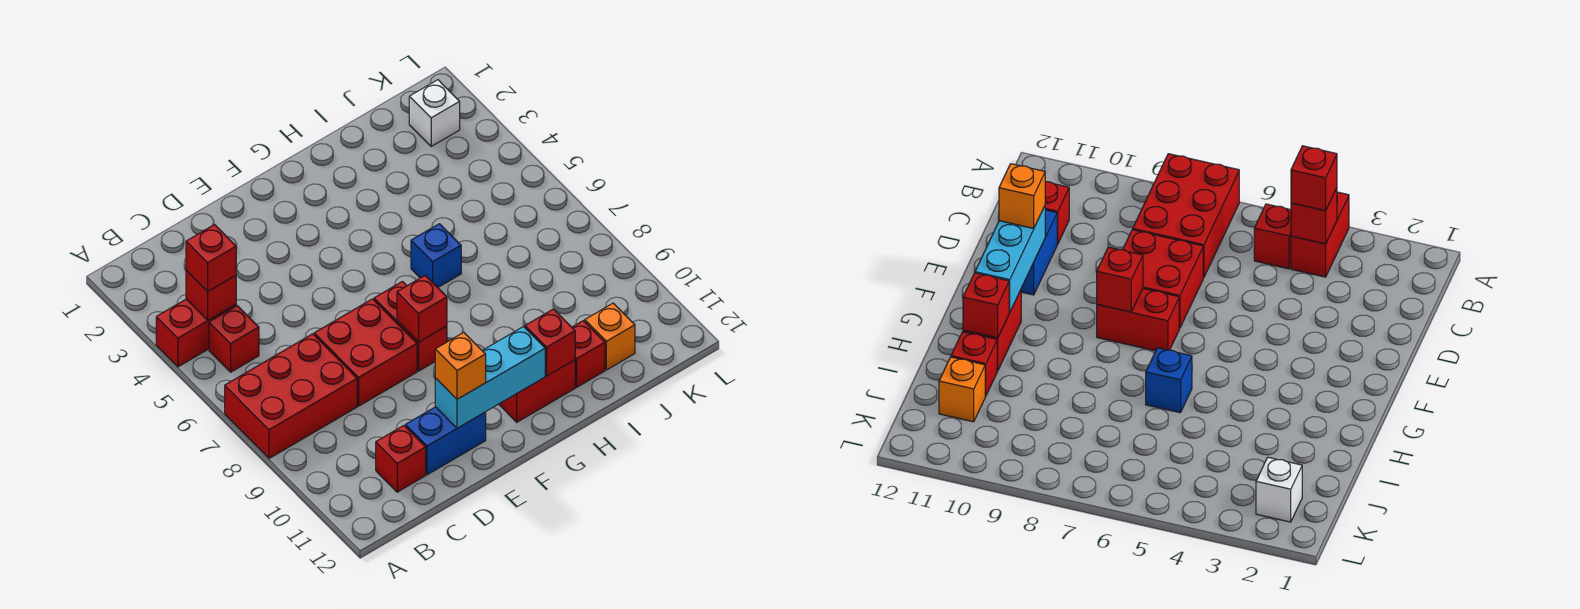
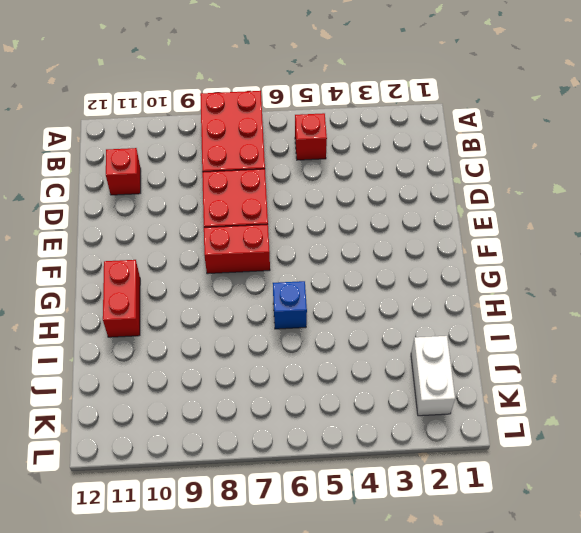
white 1x2 brick [411,336,455,416] -> white 1x1 brick [409,80,460,146]
none -> red 1x2 brick [156,299,236,367]
none -> blue 1x2 brick [405,407,486,475]
none -> red 1x1 brick [572,321,605,387]

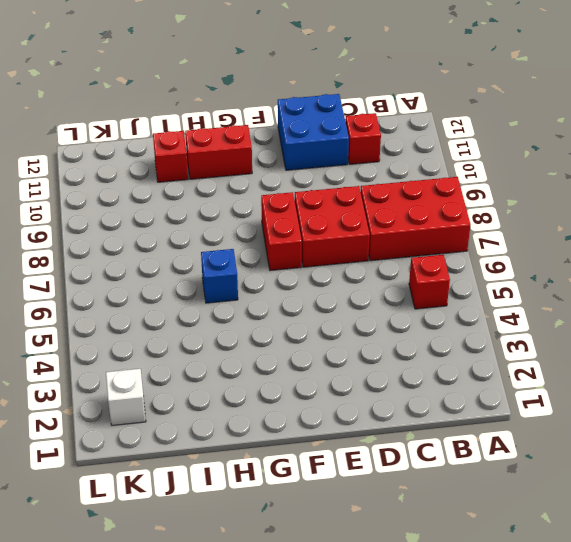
blue 2x2 brick [278,94,349,170] -> blue 1x2 brick [405,407,486,475]
none -> red 1x2 brick [156,299,236,367]
none -> orange 1x1 brick [585,303,635,370]
none -> red 1x1 brick [186,270,236,320]

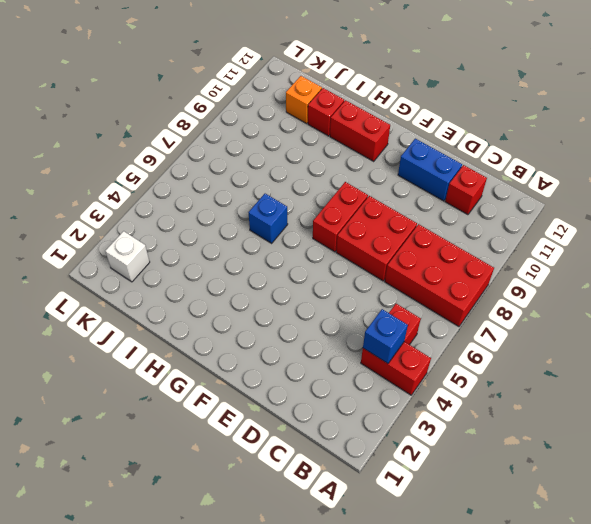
blue 1x1 brick [363,309,408,364] -> red 1x1 brick [186,270,236,320]
none -> cyan 1x3 brick [435,327,545,428]
none -> red 1x1 brick [397,275,447,342]
none -> red 1x1 brick [525,309,575,376]

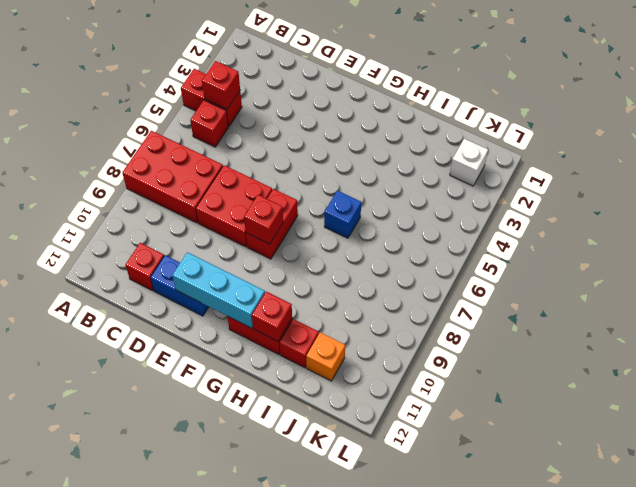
none -> red 1x1 brick [186,225,236,291]
none -> orange 1x1 brick [435,332,486,399]

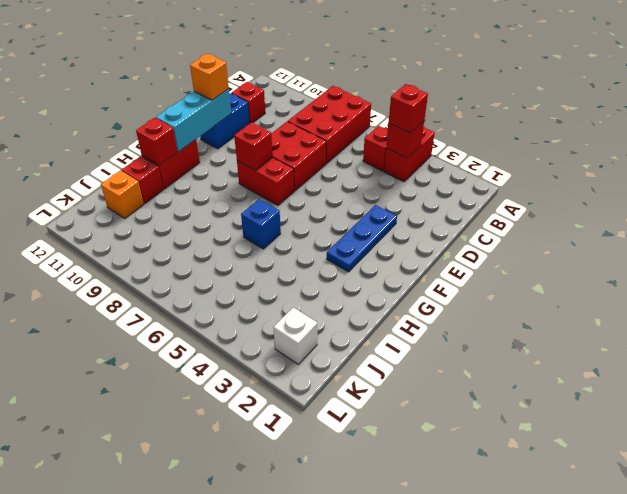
blue 1x3 plate [327,205,397,272] -> none

